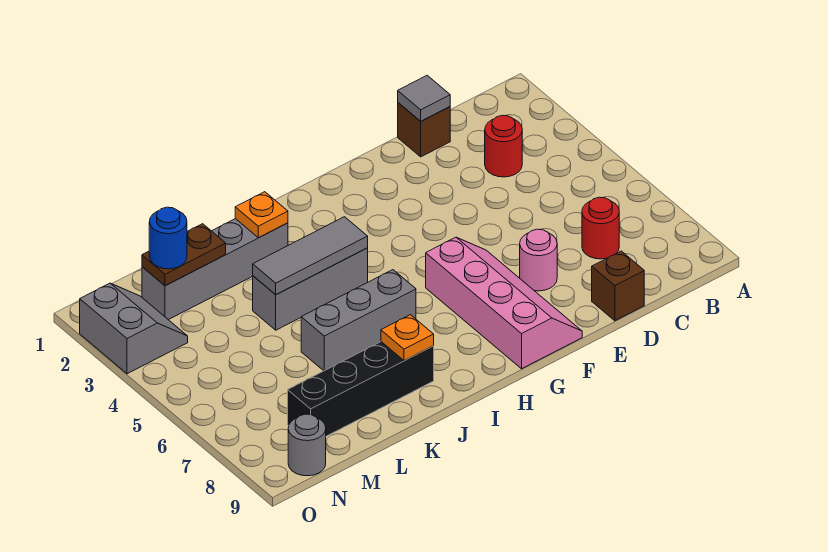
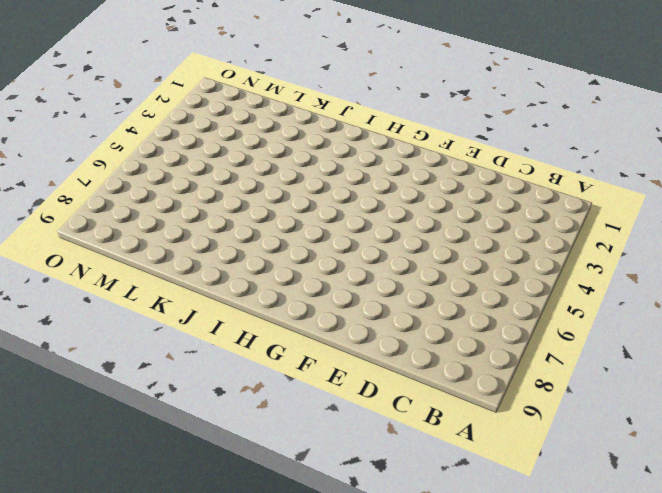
none -> red 1x1 round brick [485,115,522,177]
none -> red 1x1 round brick [582,197,619,259]
none -> brown 1x1 brick [398,103,450,157]

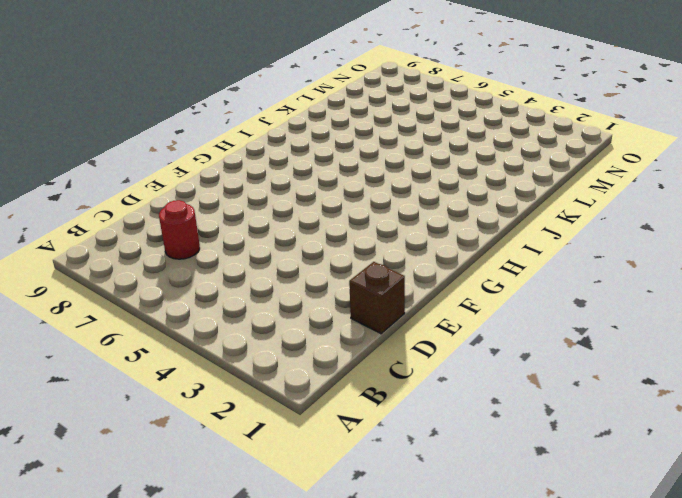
none -> red 1x1 round brick [485,115,522,177]
none -> brown 1x1 brick [592,251,644,321]
none -> pink 1x1 round brick [520,229,557,291]

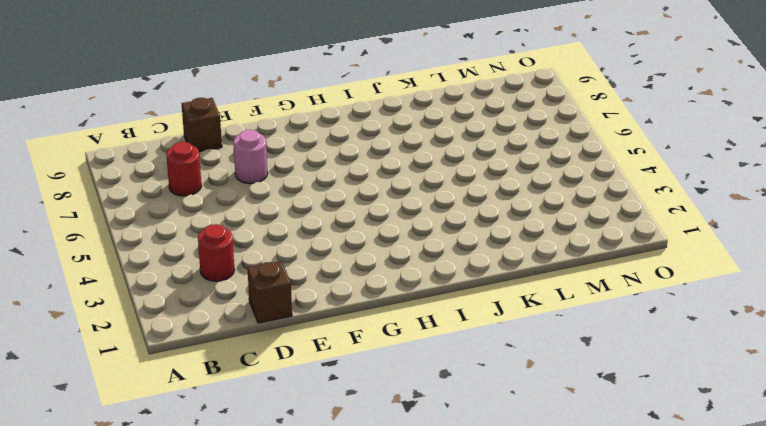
none -> pink 2x4 slope [426,237,582,369]
none -> grey 1x3 brick [253,248,368,330]
none -> grey 1x3 brick [301,270,416,371]

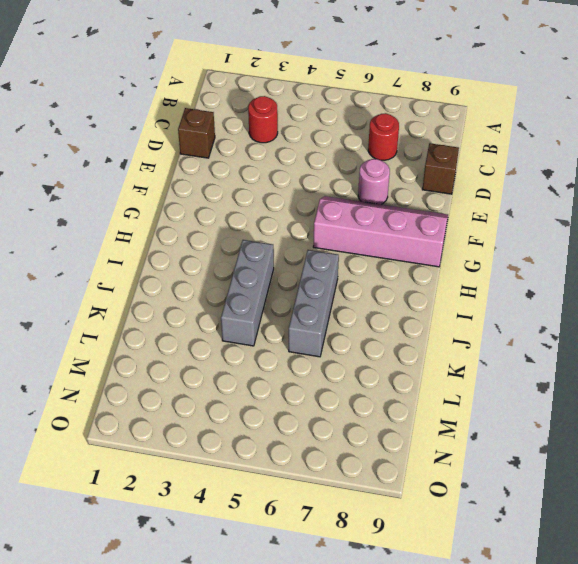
none -> grey 1x4 brick [142,219,288,320]
none -> black 1x4 brick [288,342,434,436]
none -> grey 2x2 slope [80,283,188,374]

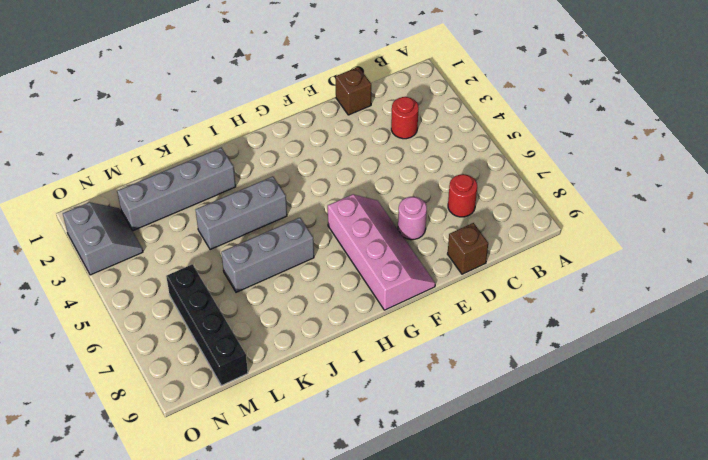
black 1x4 brick [166,264,248,386] -> black 1x4 brick turned to [288,342,434,436]
none -> grey 1x1 round brick [288,414,326,476]
none -> grey 1x1 tile [398,75,450,121]
none -> grey 1x3 tile [253,217,368,295]

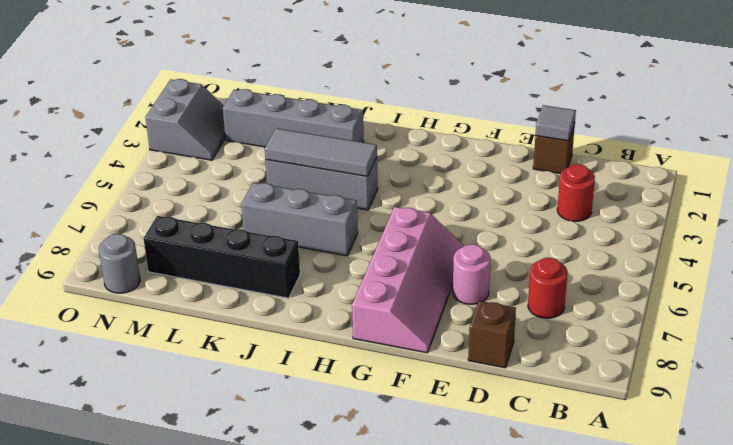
none -> orange 1x1 plate [235,192,288,238]
none -> orange 1x1 plate [381,315,434,361]
none -> brown 1x2 plate [142,224,226,286]

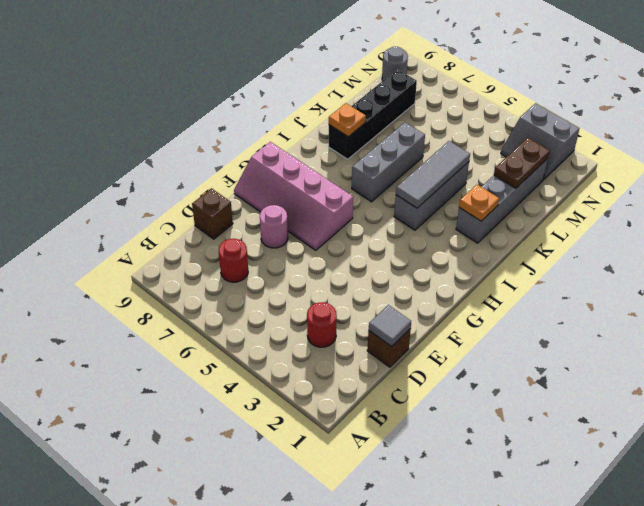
none -> blue 1x1 round brick [149,207,187,269]

